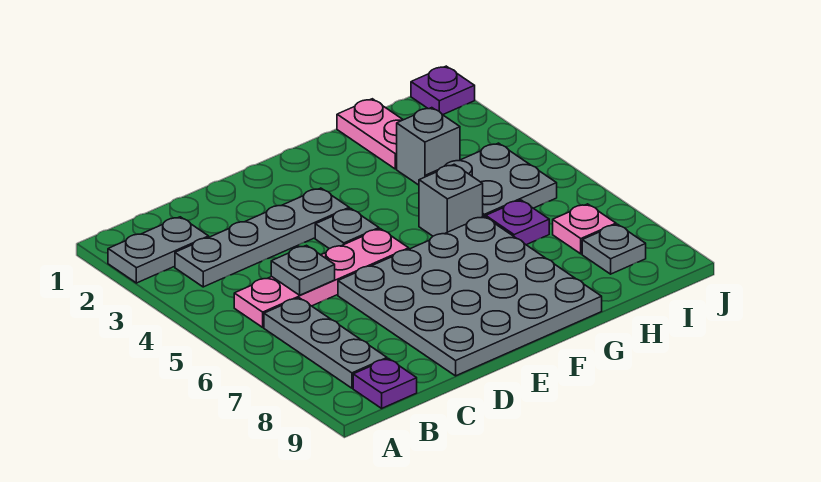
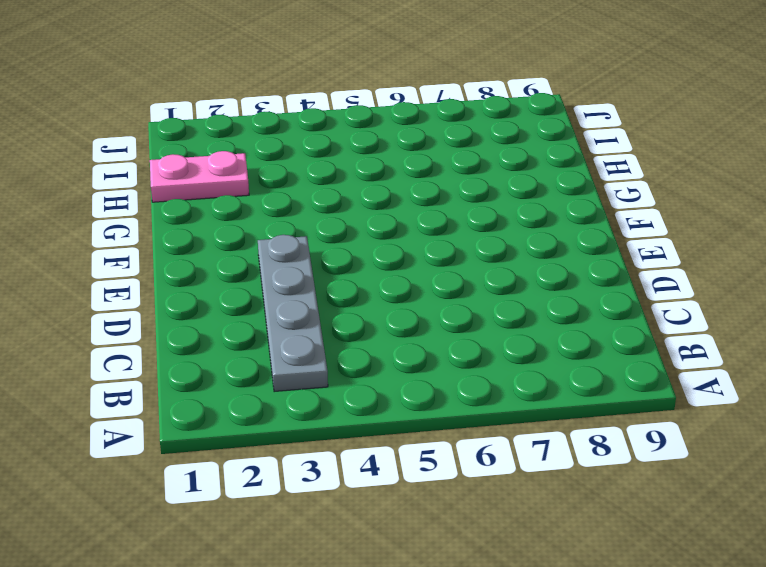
none -> grey 1x2 plate [108,217,209,283]
none -> pink 1x4 plate [234,229,409,327]
none -> grey 1x3 plate [264,298,387,388]

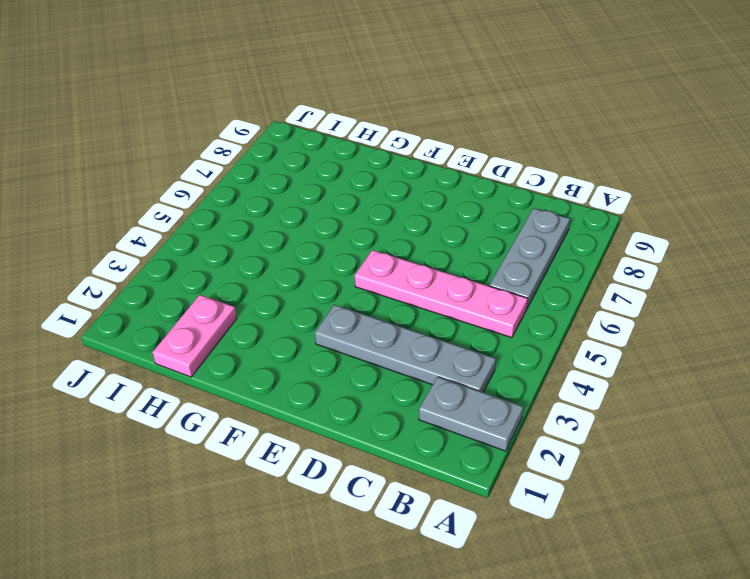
none -> purple 1x1 plate [353,359,417,408]
none -> grey 4x4 plate [338,216,602,376]
none -> grey 1x1 plate [315,208,379,249]

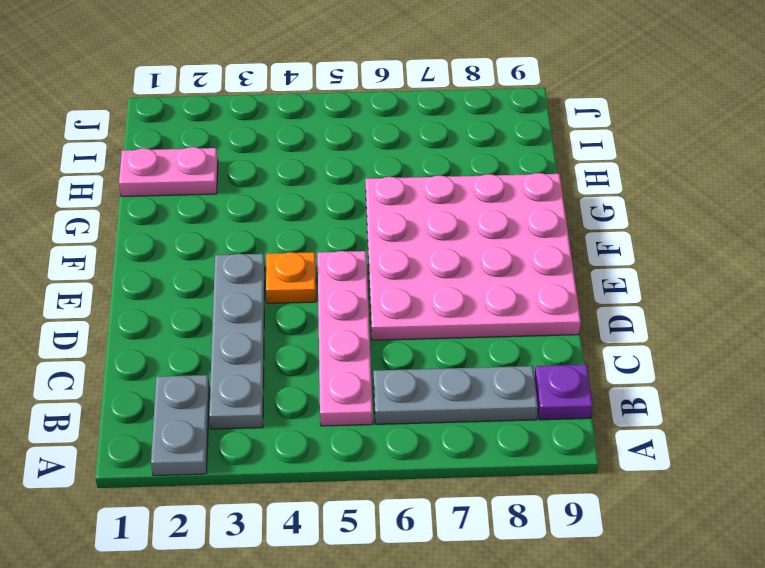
pink 4x4 plate [366,173,581,340] -> grey 4x4 plate [338,216,602,376]
orange 1x1 plate [266,252,316,303] -> grey 1x1 plate [315,208,379,249]
none -> grey 1x1 brick [419,164,483,236]
none -> grey 1x1 brick [397,108,460,185]
none -> grey 2x2 plate [426,143,557,217]

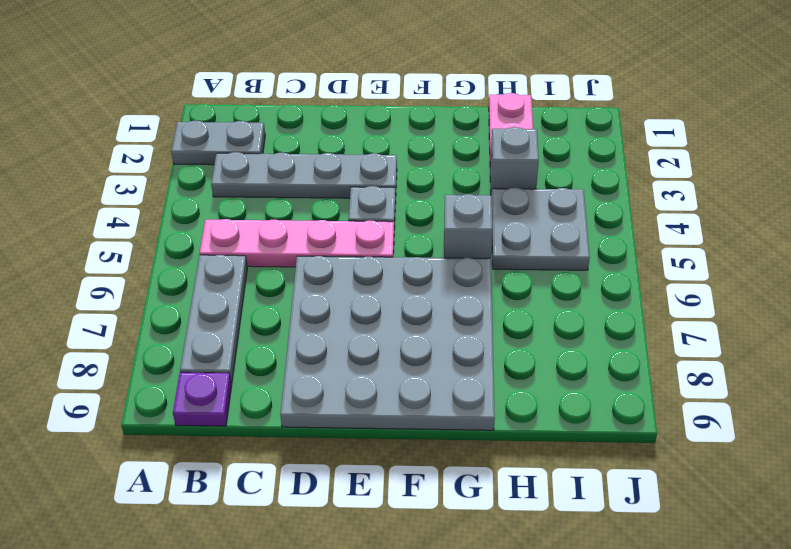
none -> purple 1x1 plate [486,200,549,245]
none -> pink 1x1 plate [553,204,616,254]
none -> grey 1x1 plate [582,224,646,274]

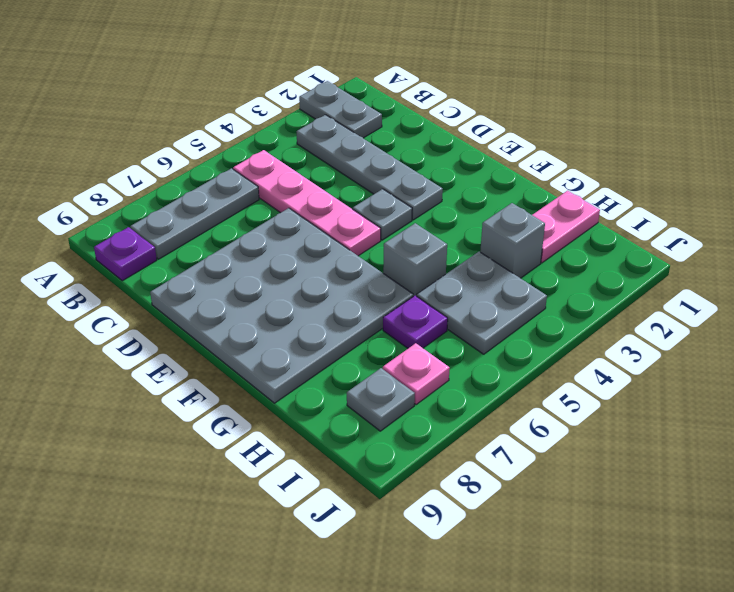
none -> purple 1x1 plate [411,66,475,115]
none -> grey 1x1 plate [271,245,335,295]

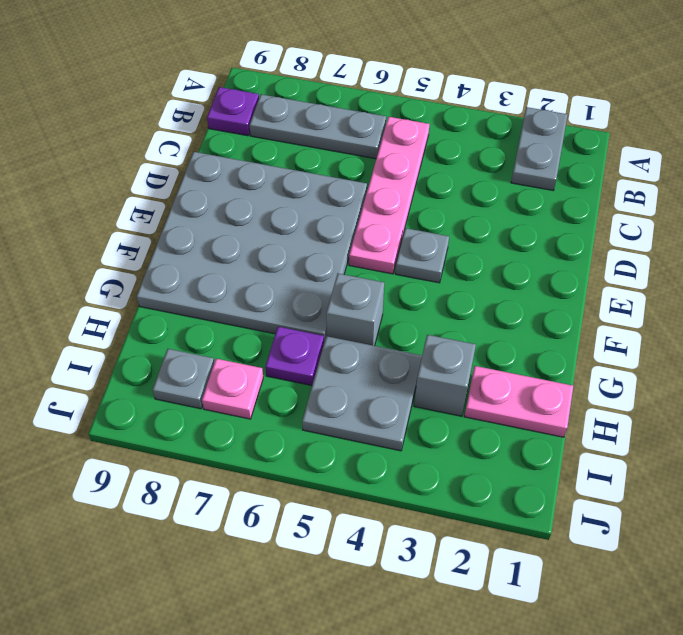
none -> grey 1x4 plate [175,188,349,287]
none -> purple 1x1 plate [411,66,475,115]
none -> grey 1x1 plate [271,245,335,295]

